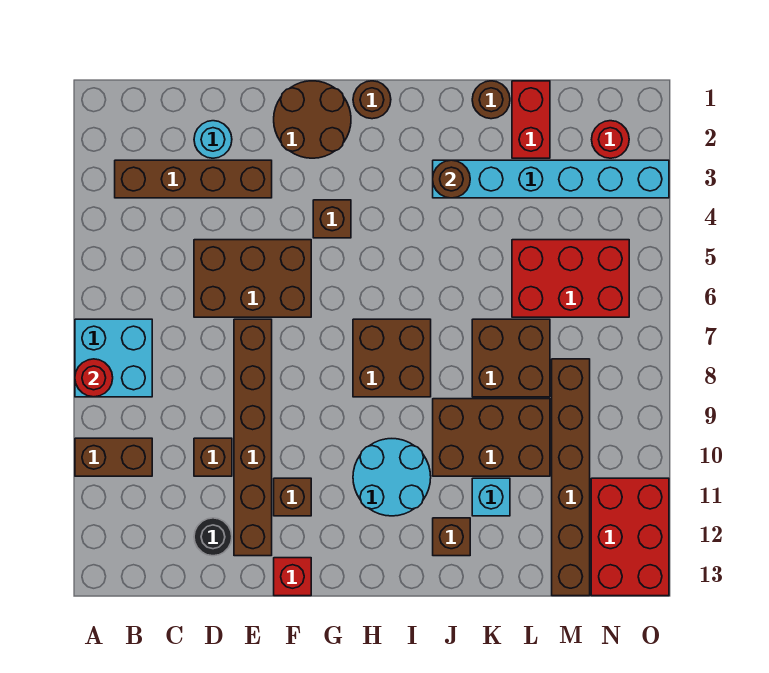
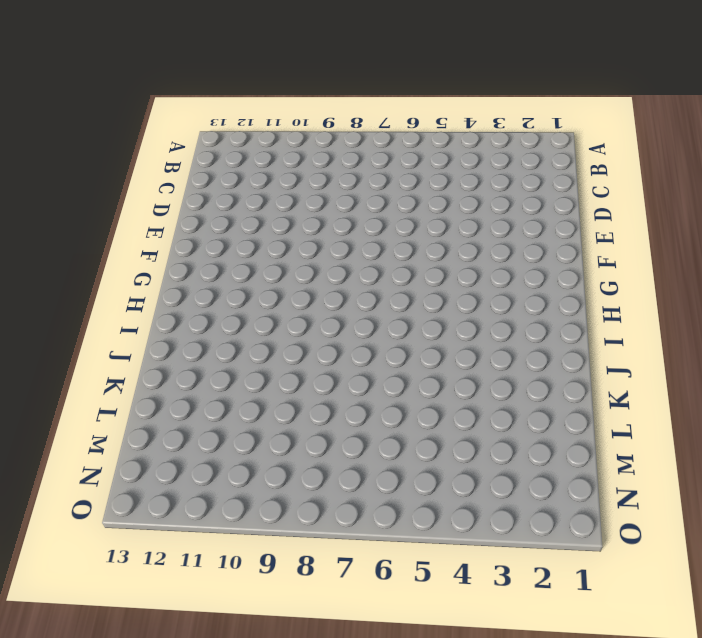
none -> cyan 2x2 brick [75,319,152,397]
none -> brown 1x2 brick [75,438,152,476]
none -> brown 1x4 brick [115,160,272,198]

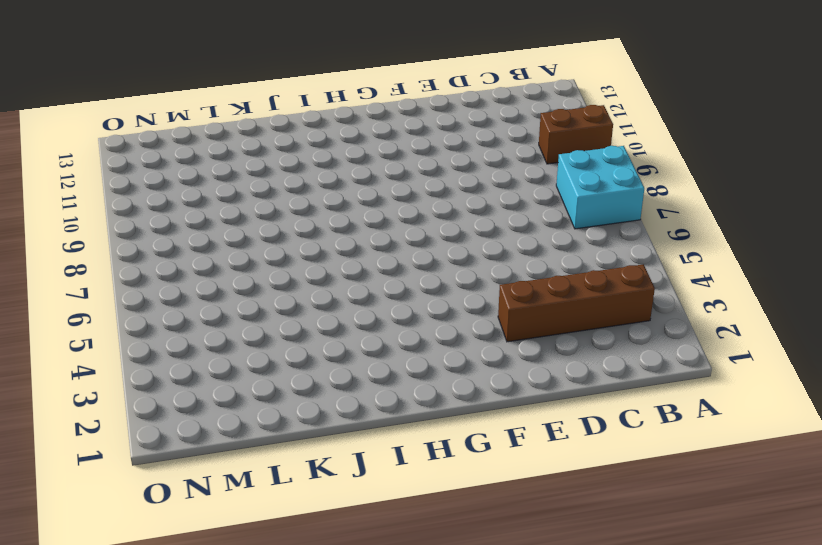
none -> cyan 1x1 round brick [194,121,232,158]
none -> brown 2x3 brick [194,240,311,317]
none -> brown 1x1 brick [194,438,232,476]

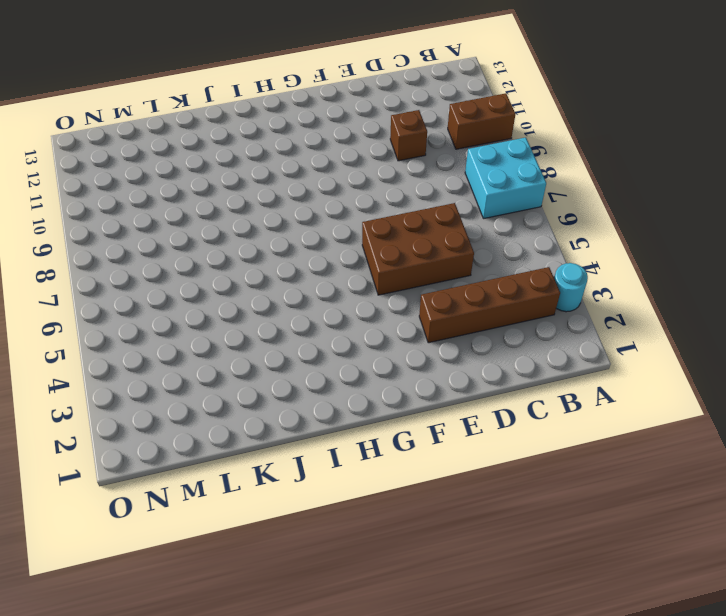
cyan 1x1 round brick [554,263,588,312] -> cyan 1x1 round brick moved to [194,121,232,158]
none -> black 1x1 round brick [194,518,232,556]
none -> brown 1x6 brick [234,319,272,556]
none -> brown 2x2 round brick [274,81,351,158]

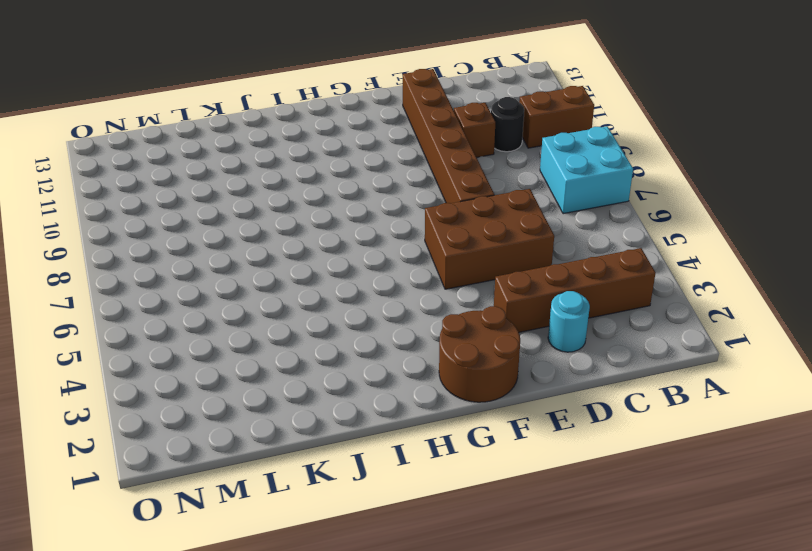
black 1x1 round brick [491,97,524,152] -> black 1x1 round brick moved to [194,518,232,556]
none -> brown 1x1 brick [274,478,311,516]
none -> red 1x1 brick [274,558,311,596]
none -> brown 1x1 brick [313,200,351,238]

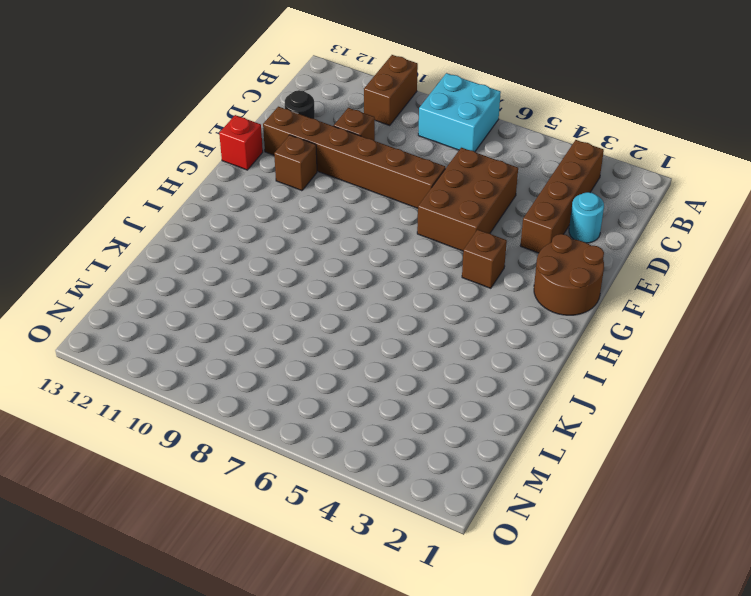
none -> brown 1x1 round brick [353,81,391,119]
none -> brown 2x2 brick [353,319,431,397]
none -> cyan 2x2 round brick [353,439,431,516]

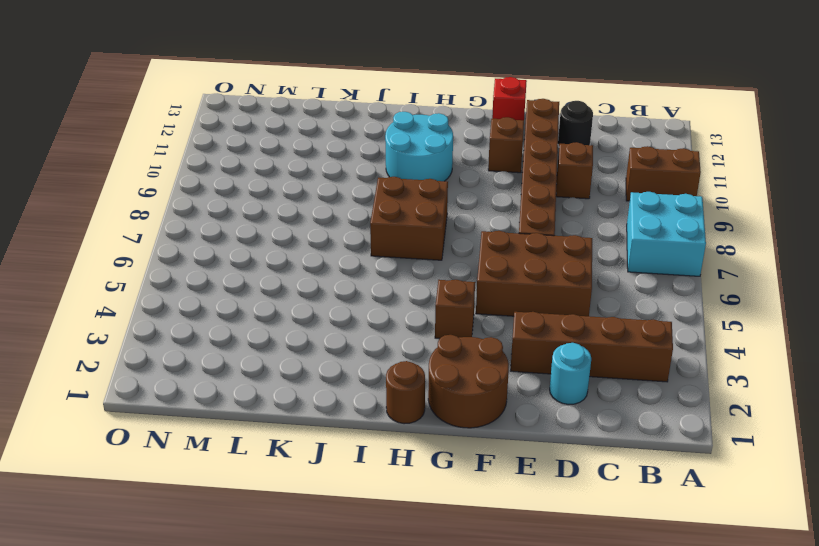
none -> cyan 1x6 brick [433,160,669,198]
none -> brown 2x3 brick [433,399,550,476]
none -> brown 1x1 brick [433,518,470,556]

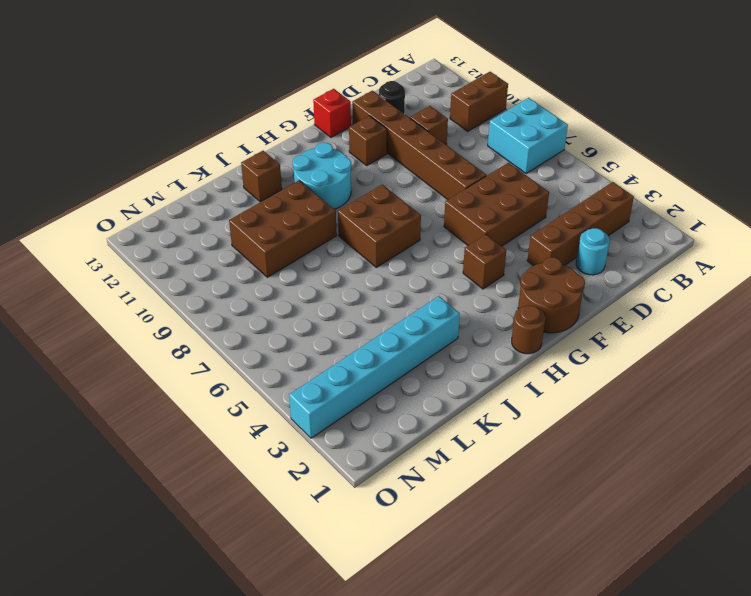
none -> brown 1x1 round brick [472,81,510,119]
none -> brown 2x2 brick [472,319,550,397]
none -> cyan 1x1 brick [472,478,510,516]

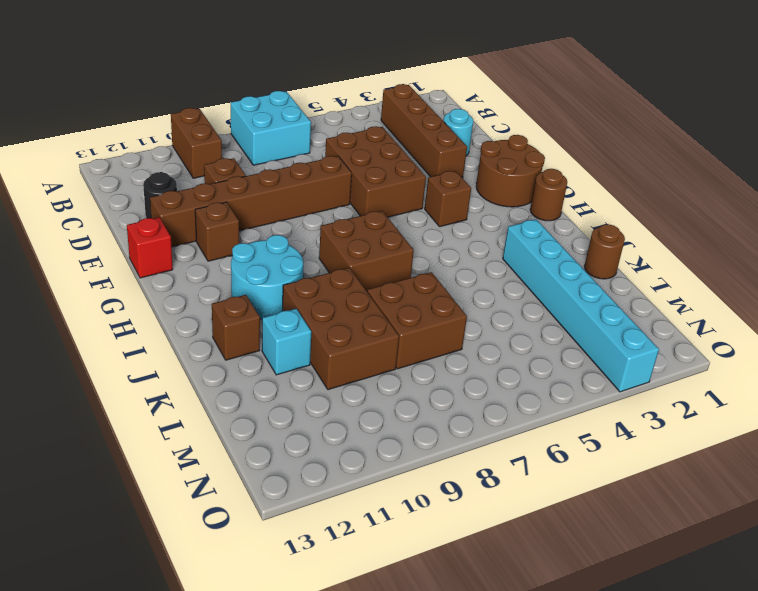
none -> red 1x2 brick [512,81,550,158]
none -> red 2x3 brick [512,240,629,317]
none -> brown 1x6 brick [552,359,590,596]

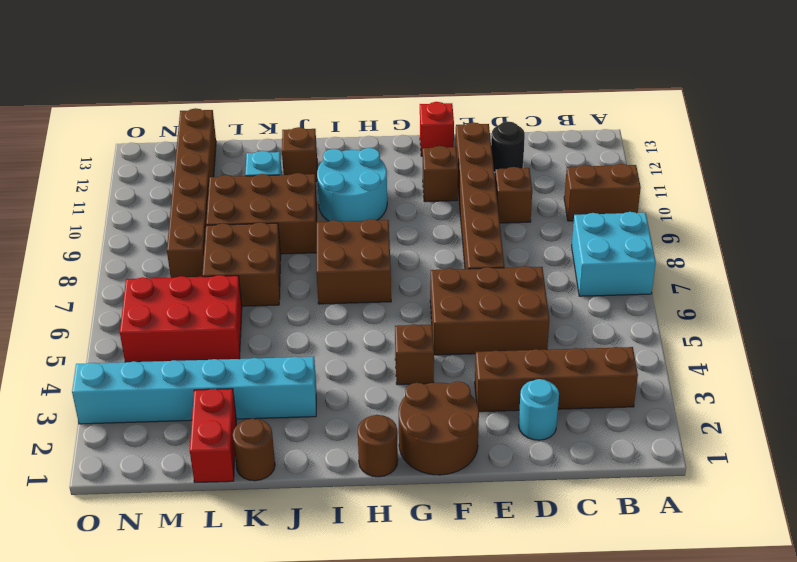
none -> red 1x1 round brick [592,121,629,158]
none -> red 2x3 brick [591,478,669,596]
none -> red 1x1 round brick [75,359,113,397]

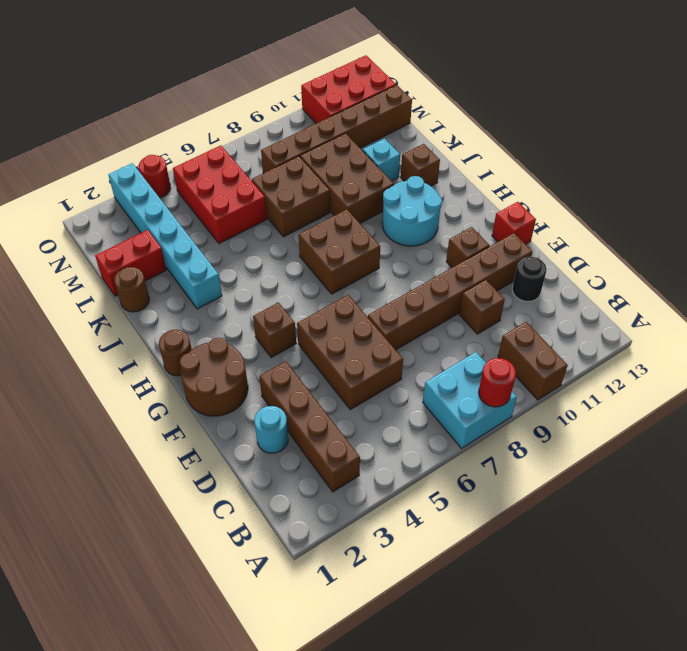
red 1x1 round brick [139,155,171,198] -> red 1x1 round brick moved to [592,121,629,158]
none -> brown 1x1 round brick [433,160,470,198]

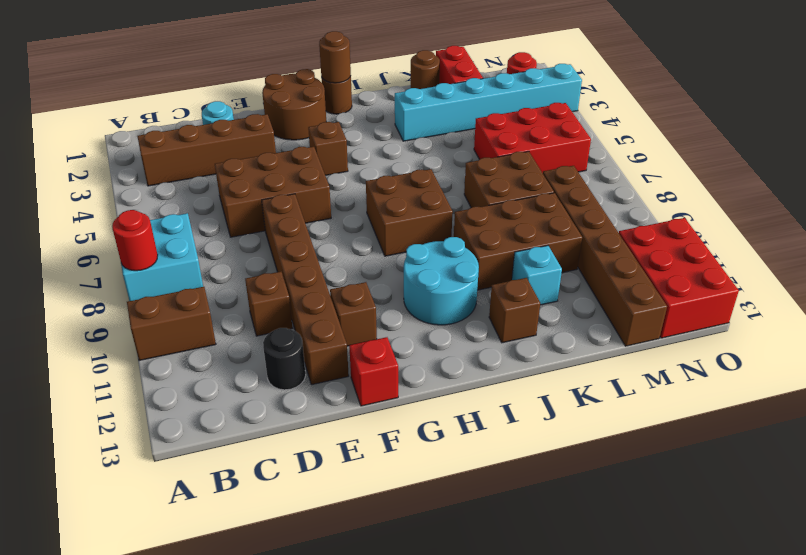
brown 1x1 round brick [319,31,351,83] -> brown 1x1 round brick moved to [433,160,470,198]

